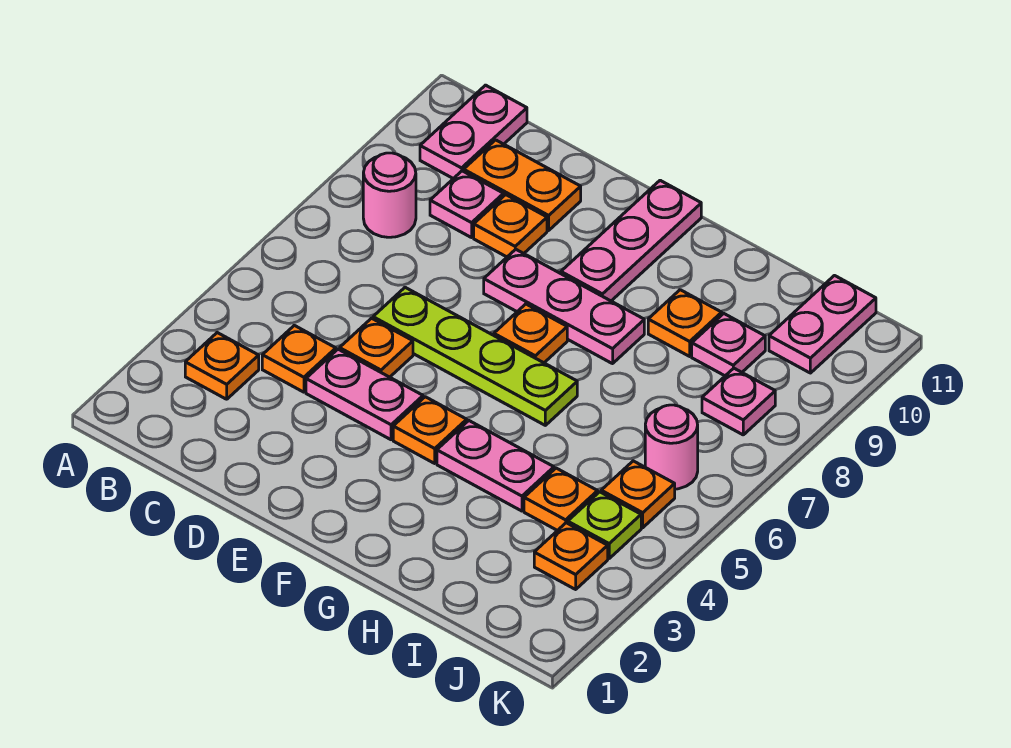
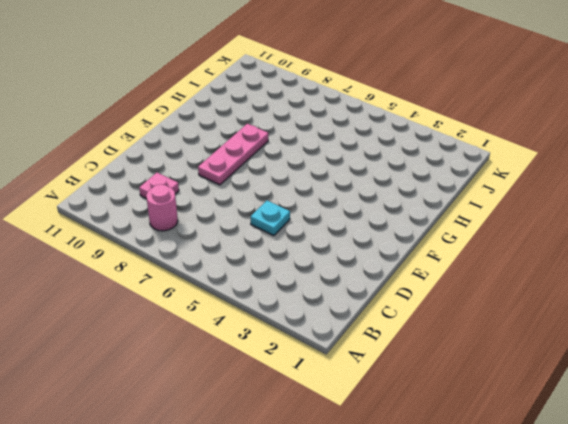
cyan 1x1 plate [251,201,290,236] -> orange 1x1 plate [340,318,413,377]
none -> orange 1x1 plate [185,333,259,399]
none -> pink 1x2 plate [420,85,527,179]
none -> orange 1x1 plate [262,325,336,392]

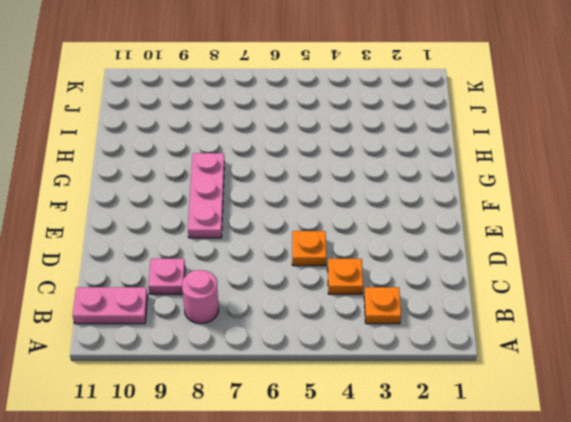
none -> orange 1x2 plate [464,140,581,230]
none -> pink 1x2 plate [306,349,423,440]
none -> lime 1x4 plate [373,287,577,425]

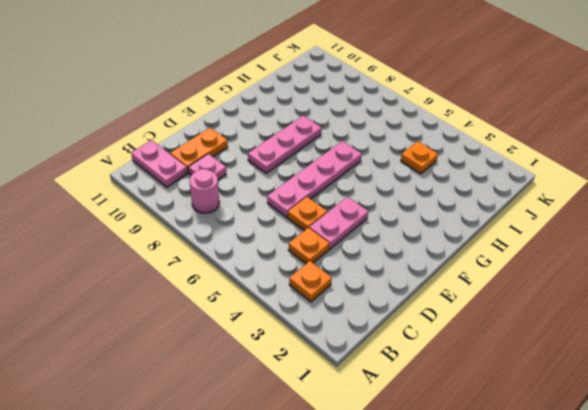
pink 1x4 plate [267,141,362,217] -> lime 1x4 plate [373,287,577,425]
none -> orange 1x1 plate [474,195,547,257]
none -> orange 1x1 plate [393,397,467,463]
none -> orange 1x1 plate [494,304,567,363]

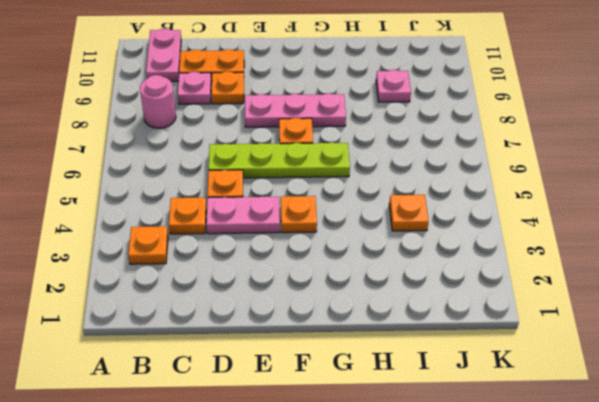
none -> pink 1x3 plate [561,180,701,301]
none -> pink 1x2 plate [437,421,554,511]
none -> orange 1x1 plate [648,290,722,356]

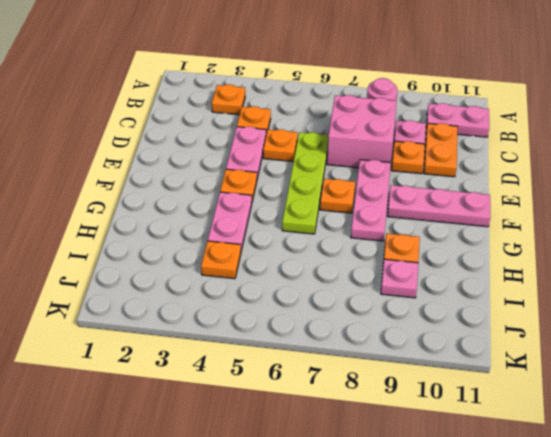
pink 2x2 brick [327,95,397,168] -> none
none -> orange 1x1 plate [534,523,608,589]
none -> lime 1x1 plate [568,492,641,558]
none -> orange 1x1 plate [601,461,675,528]

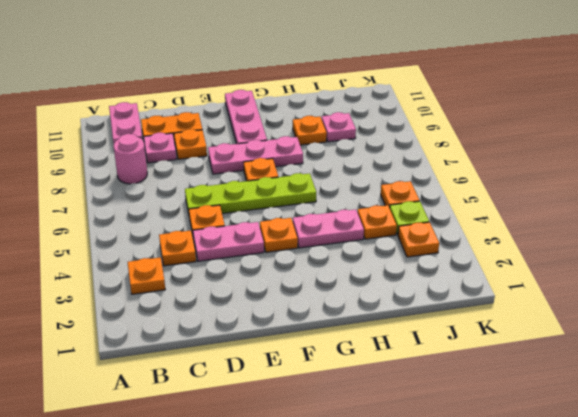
none -> pink 1x1 round brick [645,405,698,489]
none -> pink 1x1 plate [702,368,775,435]
none -> pink 1x2 plate [769,276,876,373]

